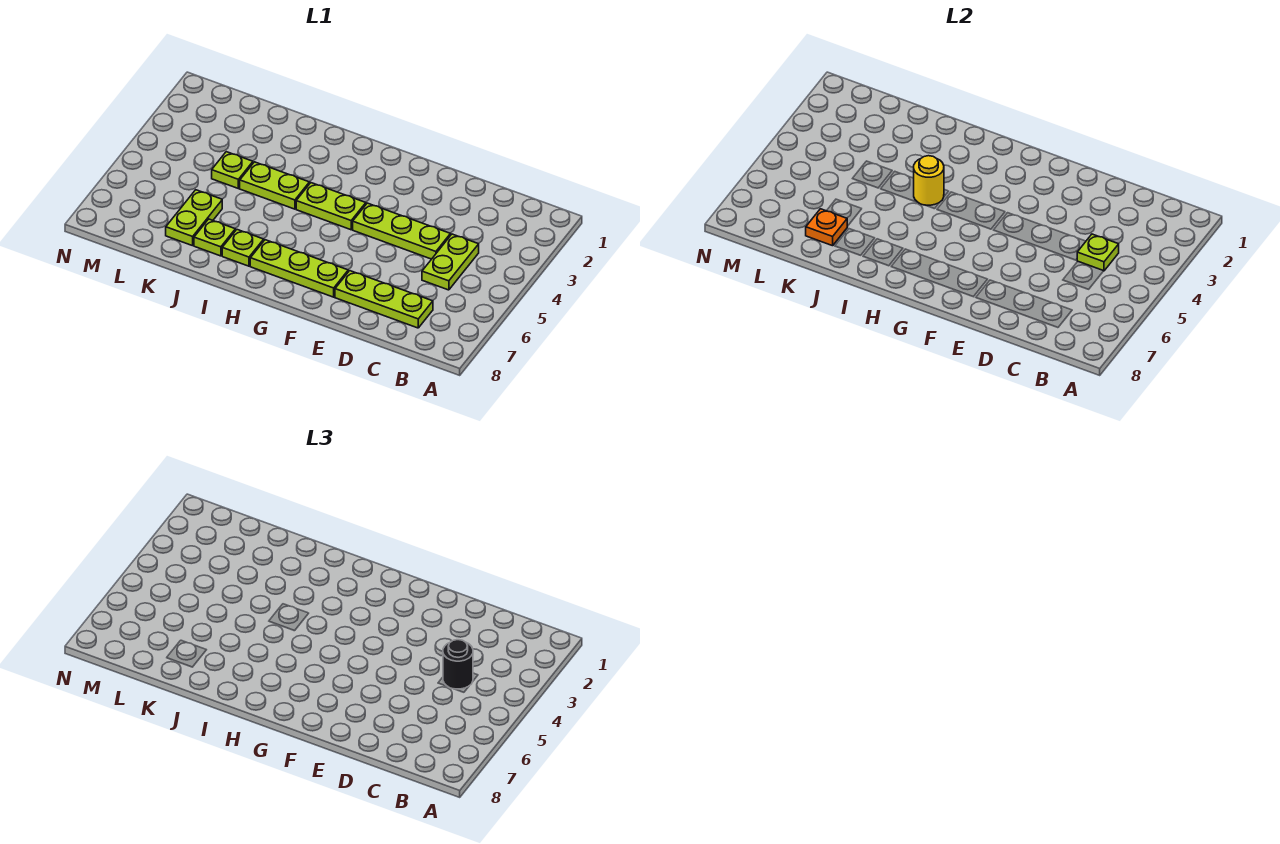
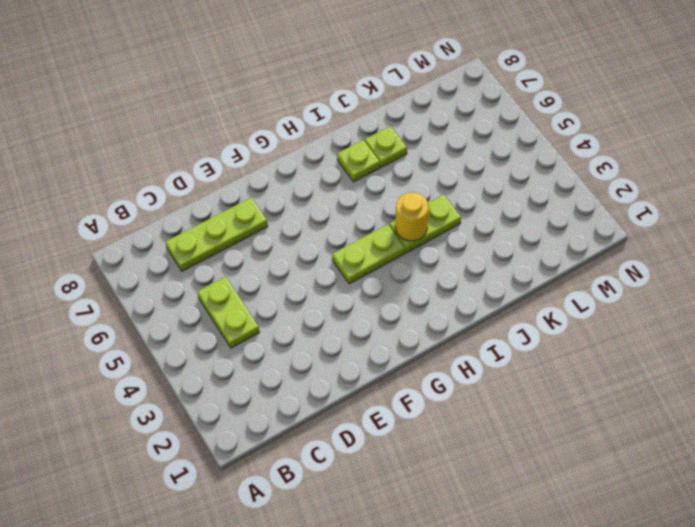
none -> lime 1x3 plate [353,203,450,259]
none -> lime 1x3 plate [250,240,348,297]
none -> lime 1x1 plate [212,152,253,188]

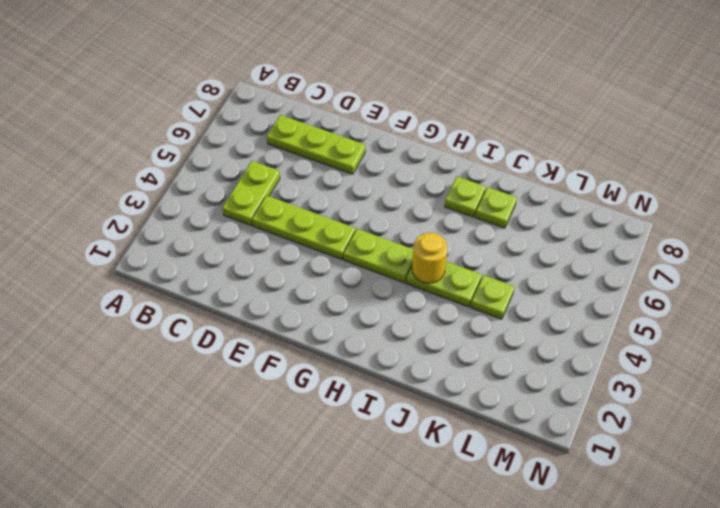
none -> lime 1x3 plate [250,240,348,297]
none -> lime 1x2 plate [166,190,222,246]
none -> lime 1x1 plate [1077,234,1119,271]

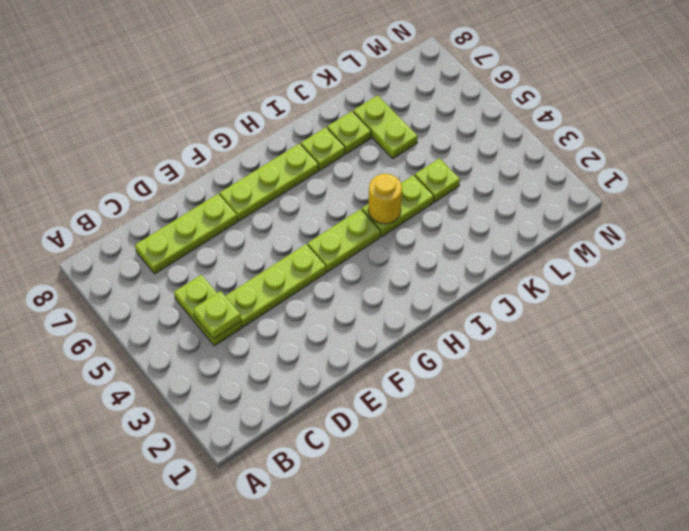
none -> orange 1x1 plate [806,209,847,246]
none -> black 1x1 round brick [443,640,473,689]

